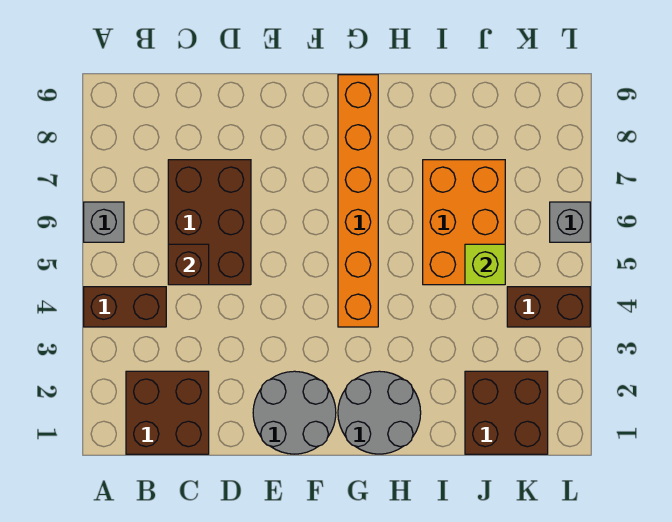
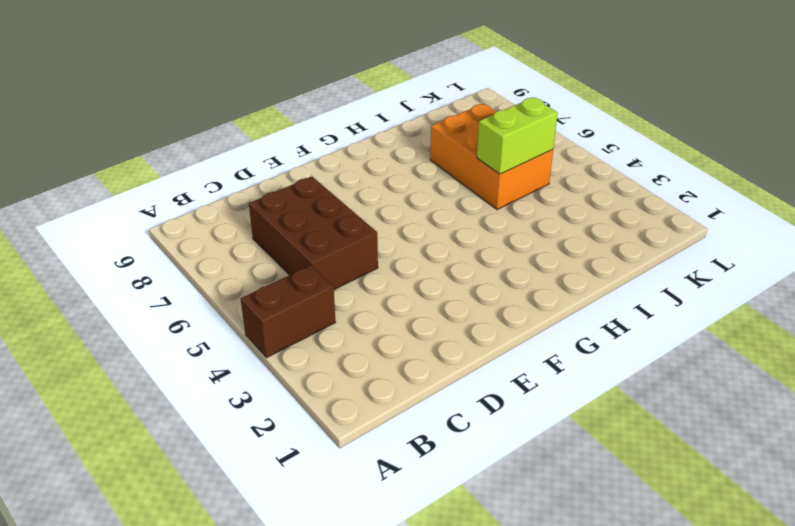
lime 1x2 brick [477,97,558,174] -> lime 1x1 brick [465,244,505,285]
none -> grey 1x1 brick [84,202,124,242]
none -> brown 2x2 brick [126,371,209,454]
none -> grey 2x2 round brick [253,371,336,454]

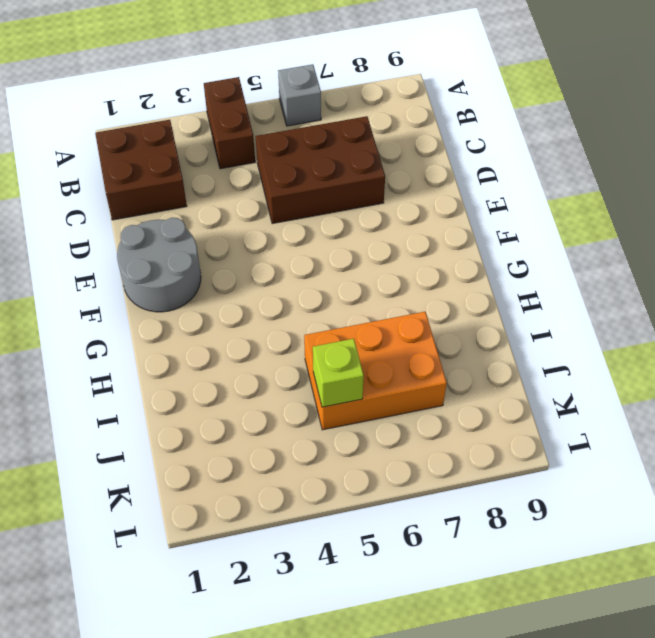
none -> grey 2x2 round brick [338,371,421,454]
none -> orange 1x6 brick [338,75,378,327]
none -> brown 2x2 brick [465,371,548,454]

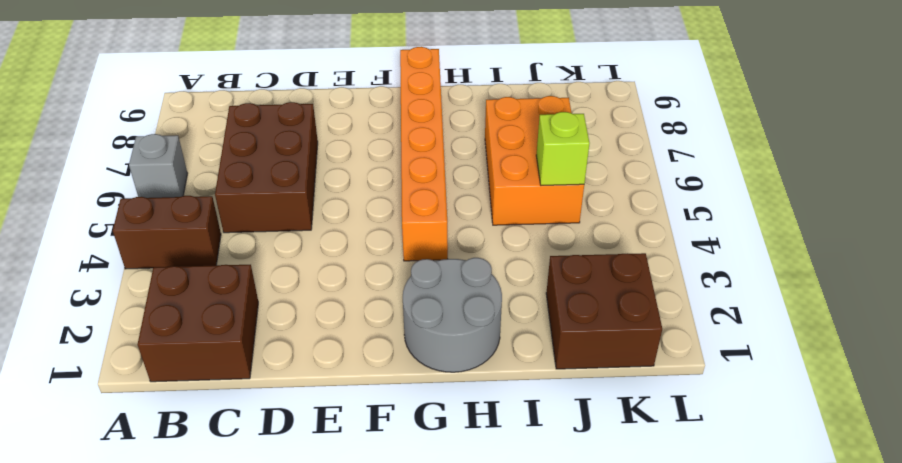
none -> grey 2x2 round brick [253,371,336,454]
none -> brown 1x2 brick [507,287,590,327]
none -> grey 1x1 brick [550,202,590,242]

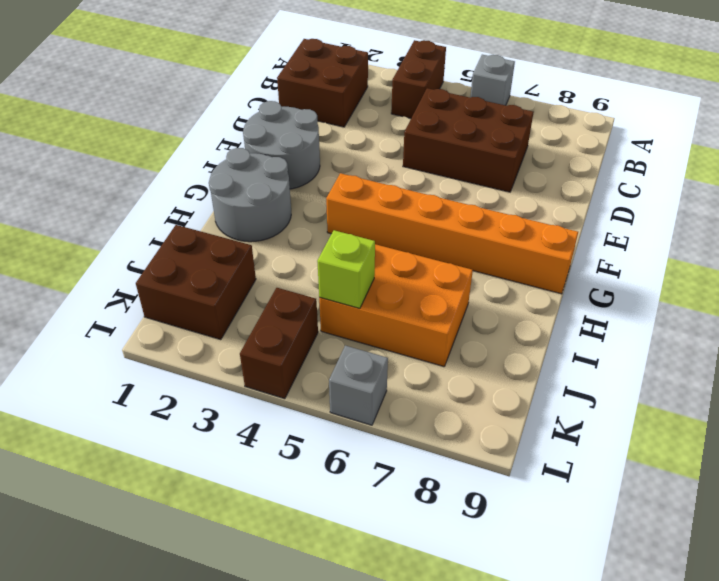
none -> brown 1x1 brick [168,244,209,285]

